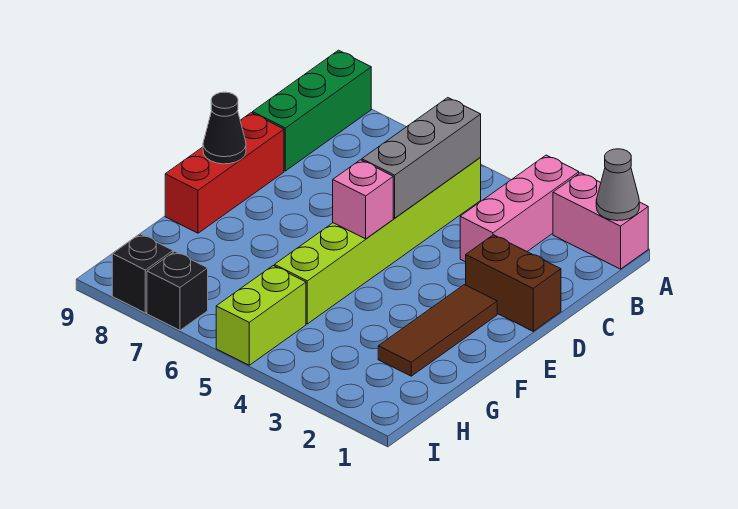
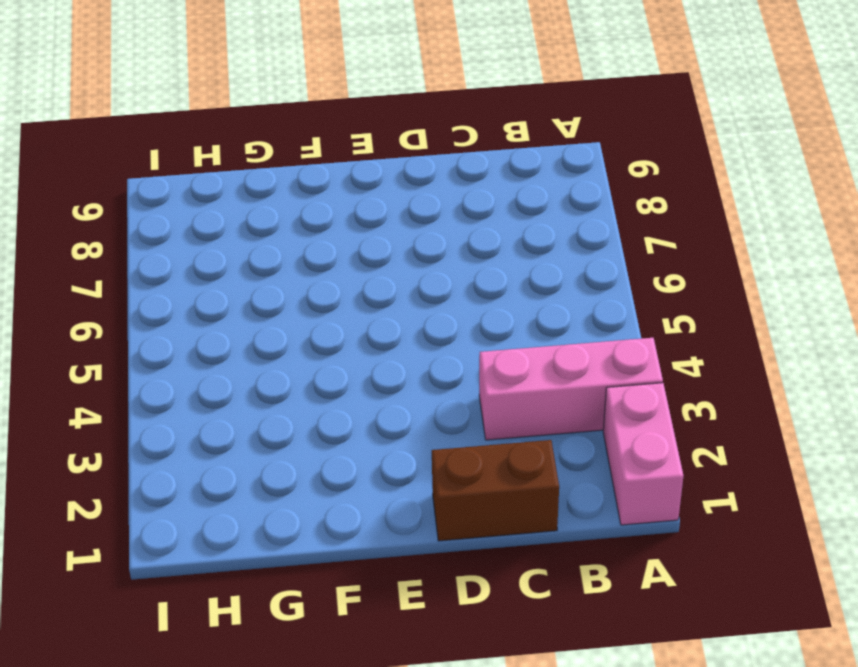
brown 1x2 brick [432,440,559,541] -> brown 1x2 brick turned to [466,235,561,331]
none -> green 1x3 brick [253,50,371,171]
none -> lime 1x6 brick [275,157,481,324]
none -> red 1x3 brick [165,113,284,233]

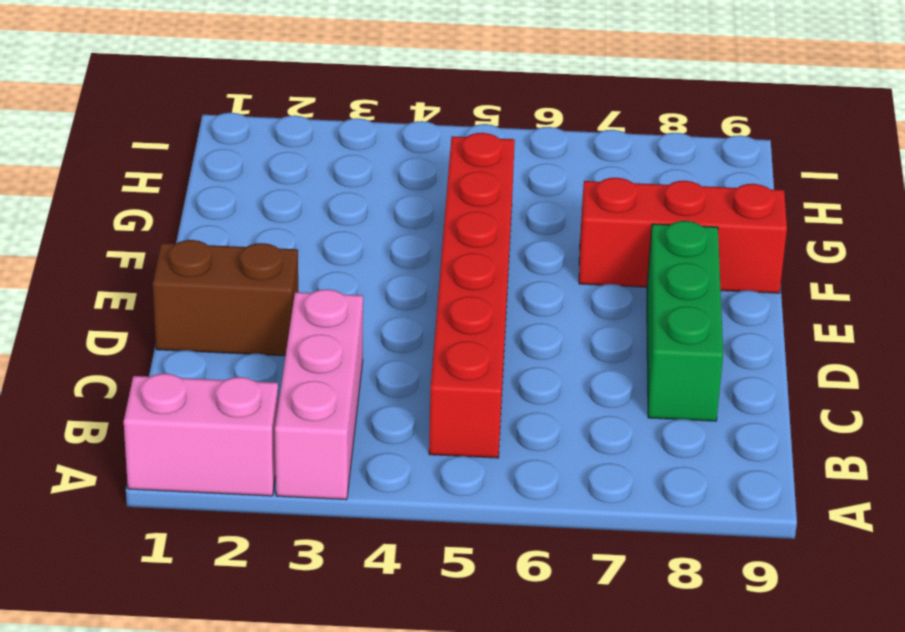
red 1x6 brick [429,133,515,458] -> lime 1x6 brick [275,157,481,324]
green 1x3 brick [647,221,723,421] -> green 1x3 brick moved to [253,50,371,171]
red 1x3 brick [579,178,787,293] -> red 1x3 brick turned to [165,113,284,233]
none -> brown 1x3 tile [378,285,497,376]
none -> lime 1x2 brick [216,266,306,365]
none -> black 1x1 brick [147,251,208,330]

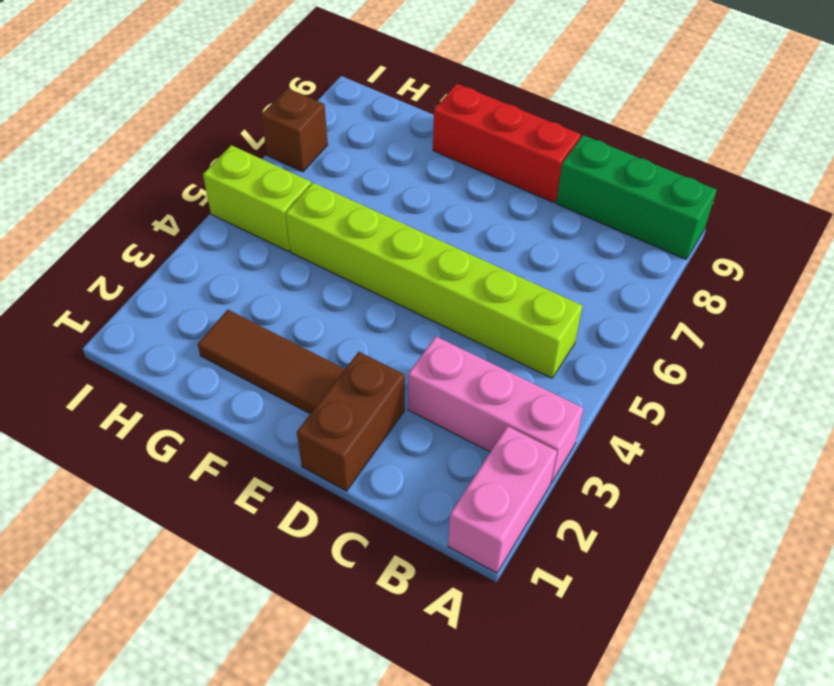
brown 1x1 brick [261,88,328,172] -> black 1x1 brick [147,251,208,330]
none -> black 1x1 brick [112,234,173,313]
none -> grey 1x1 cone [596,149,639,221]
none -> grey 1x3 brick [362,98,481,218]

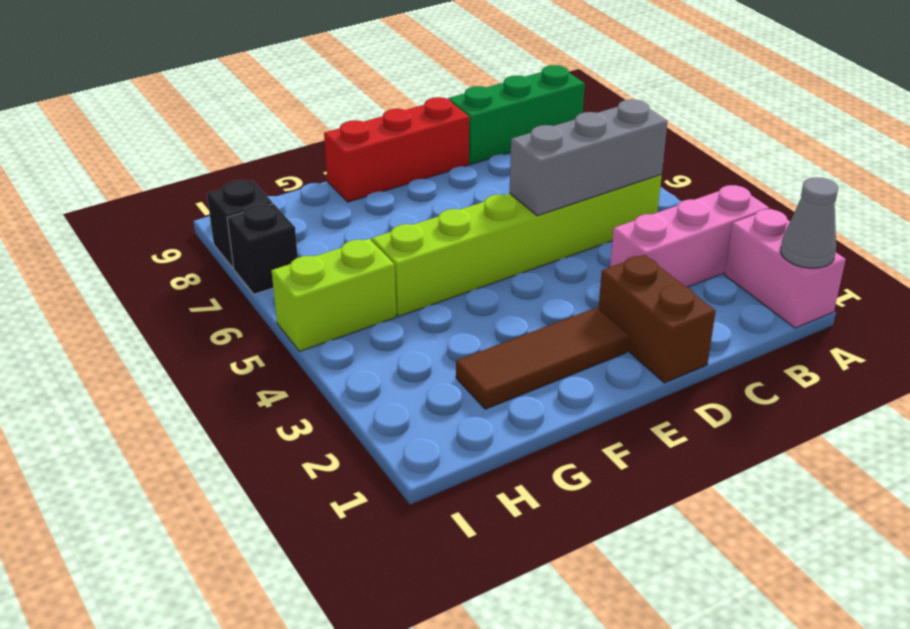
none -> pink 1x1 brick [333,160,393,239]
none -> black 1x1 cone [203,92,246,164]

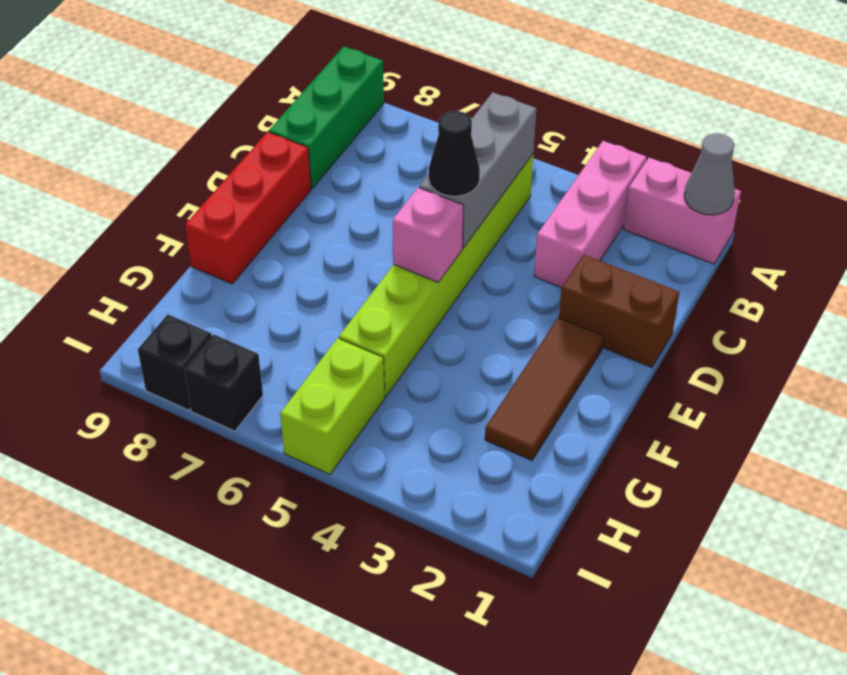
black 1x1 cone [429,111,480,196] -> black 1x1 cone moved to [203,92,246,164]

